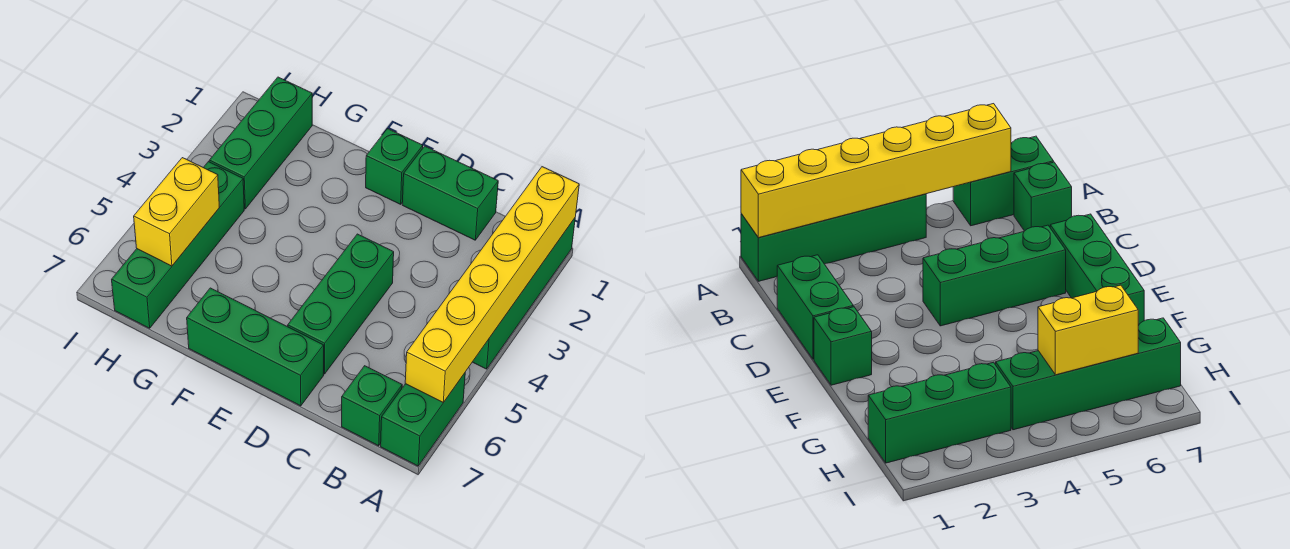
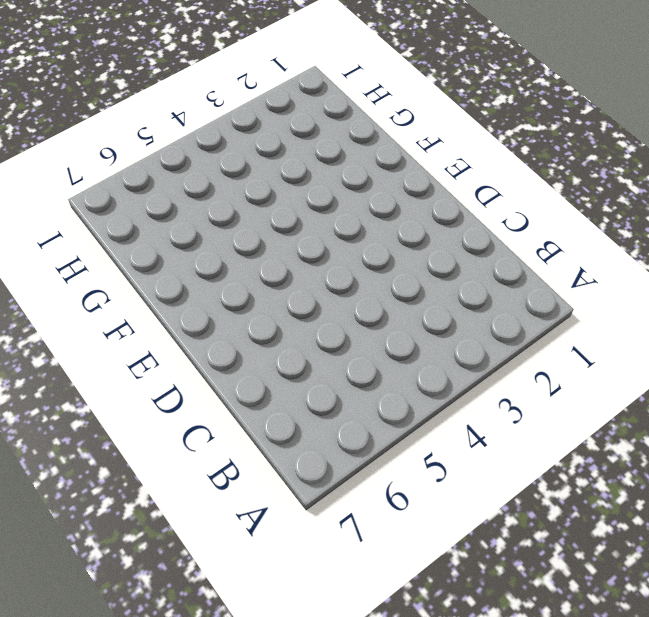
none -> green 1x4 brick [473,218,575,369]
none -> green 1x2 brick [381,373,465,466]

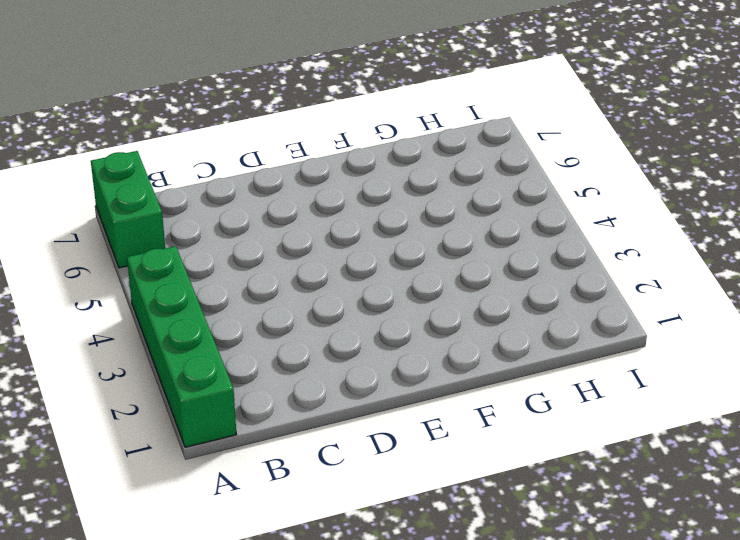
none -> green 1x1 brick [342,366,402,446]
none -> green 1x2 brick [402,146,498,240]

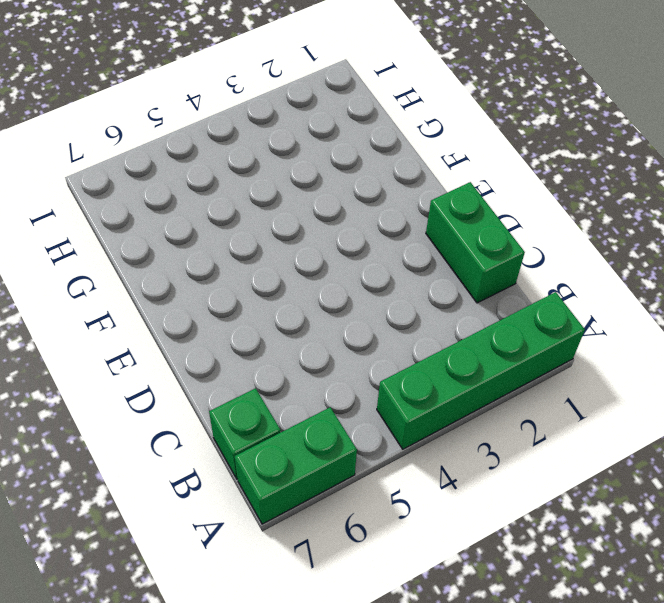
none -> green 1x3 brick [288,234,394,374]
none -> green 1x3 brick [187,288,324,406]

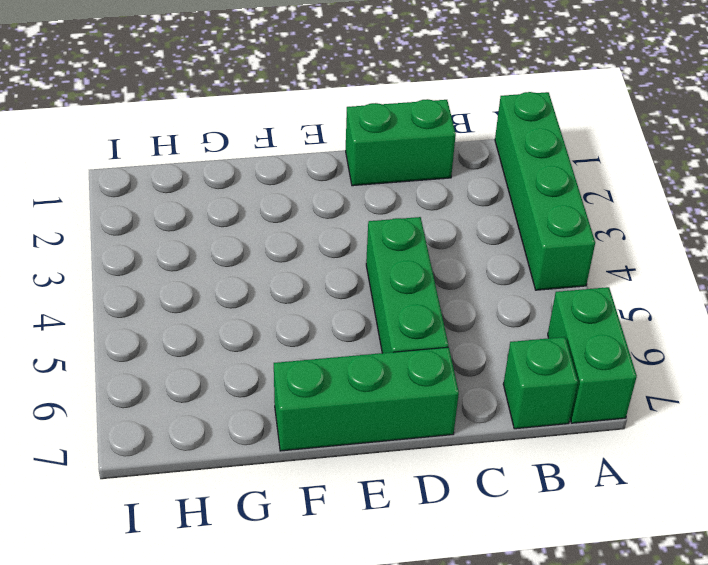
none -> green 1x1 brick [366,129,423,204]
none -> green 1x3 brick [209,77,312,209]

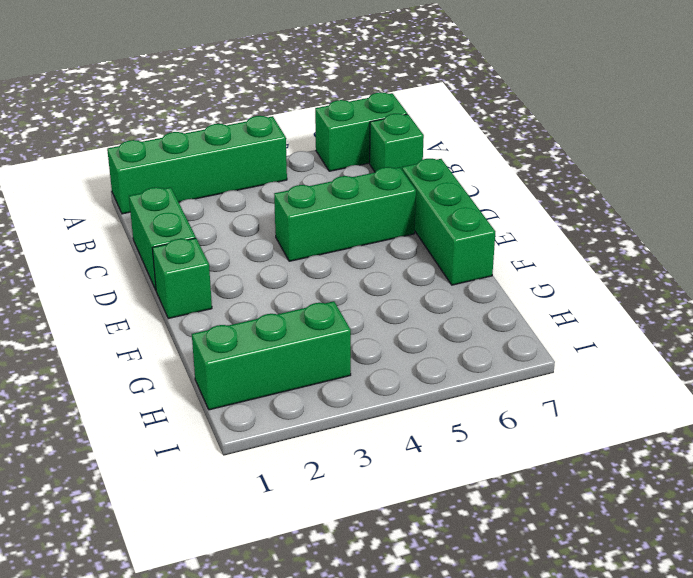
none -> green 1x4 brick [112,162,244,328]
none -> yellow 1x6 brick [405,167,579,402]

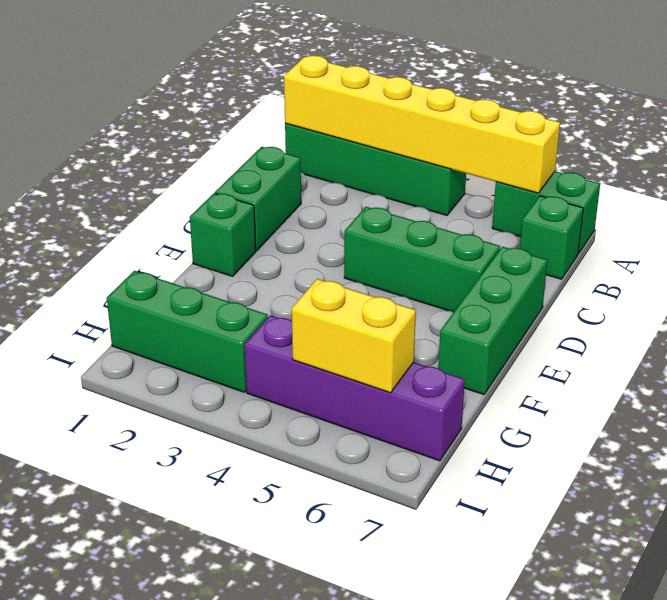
purple 1x4 brick [245,315,465,461] -> green 1x4 brick [112,162,244,328]

